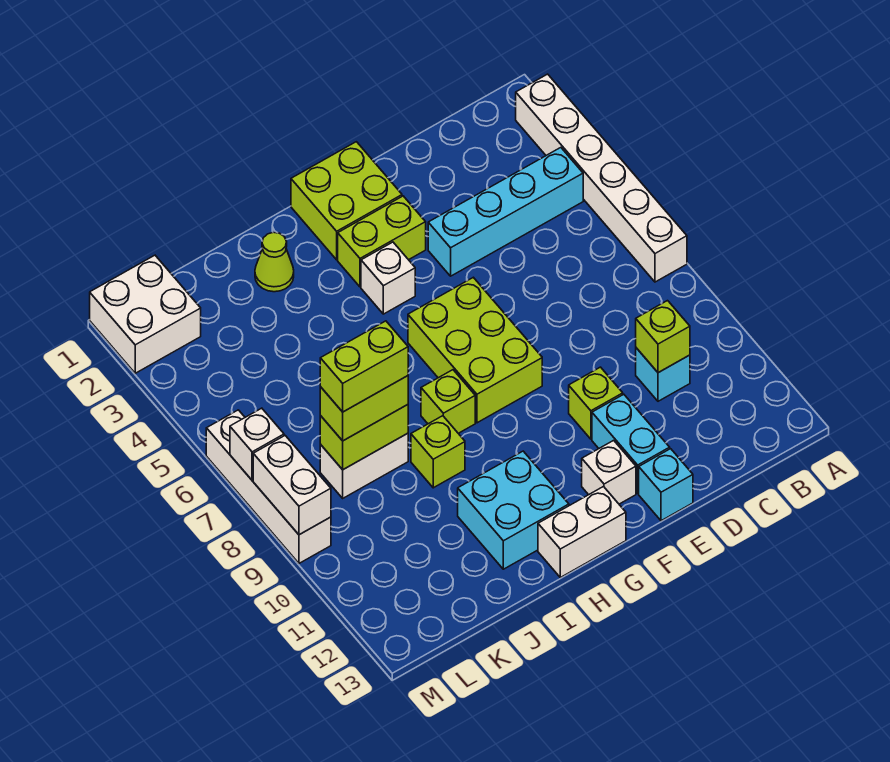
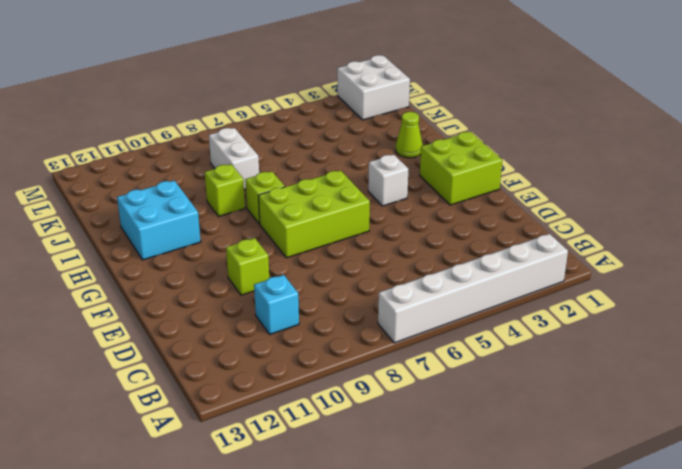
none -> cyan 1x4 brick [428,148,583,276]
none -> cyan 1x2 brick [592,394,670,493]
none -> cyan 1x1 brick [639,449,693,521]

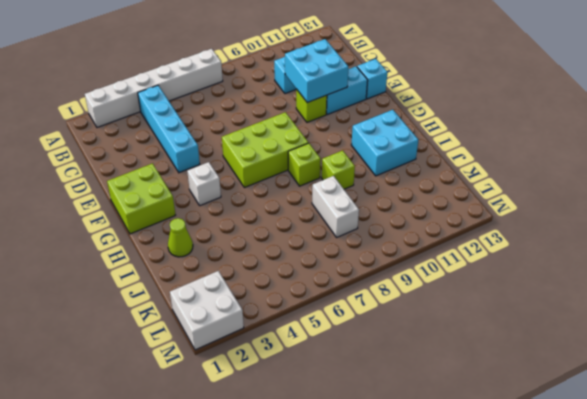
cyan 2x2 brick [285,39,349,103] -> none
none -> lime 1x2 brick [338,196,426,287]
none -> white 1x1 brick [582,440,636,504]
none -> white 1x2 brick [538,487,626,577]

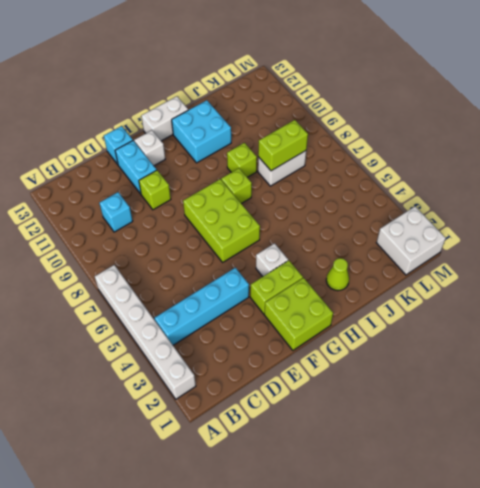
none -> white 1x4 brick [206,410,331,563]
none -> lime 1x1 brick [636,301,690,373]
none -> white 1x1 brick [230,408,284,480]

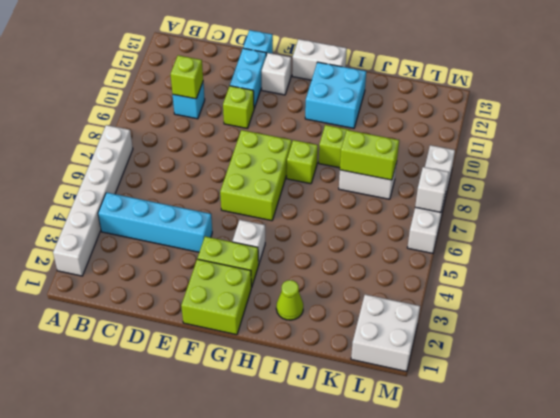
none -> white 1x2 brick [253,436,331,535]
none -> lime 1x2 brick [320,376,408,441]
none -> lime 1x2 brick [320,321,408,412]

